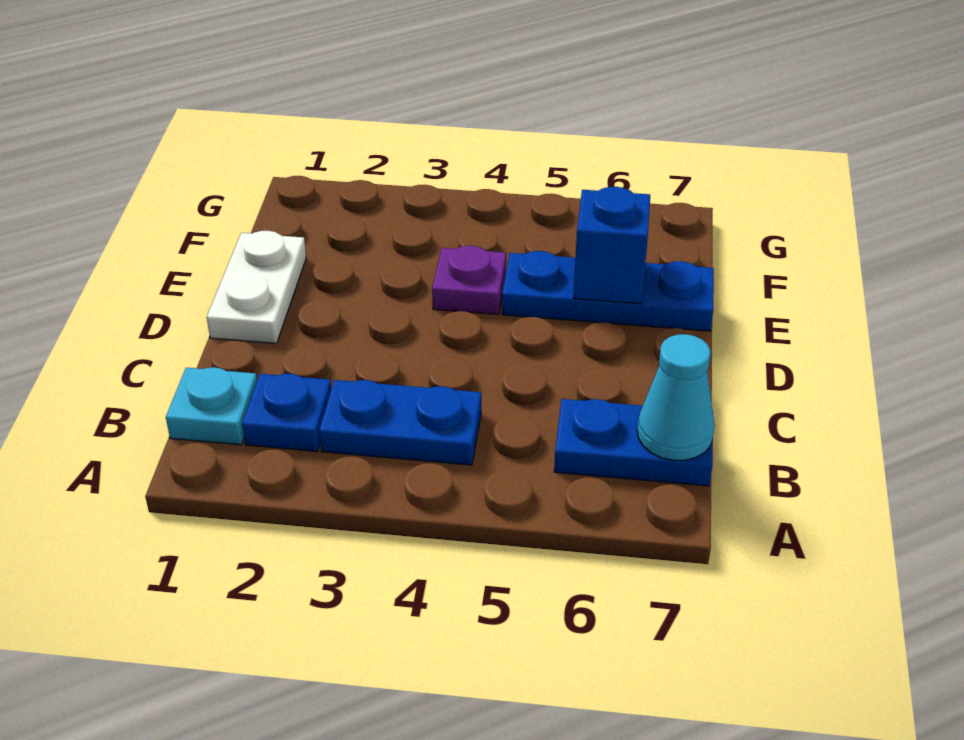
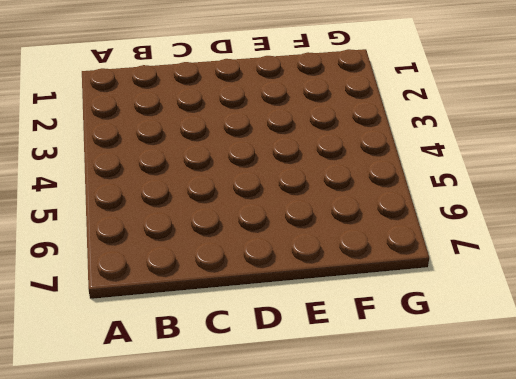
none -> cyan 1x1 plate [166,367,257,445]
none -> blue 1x1 plate [242,374,331,451]

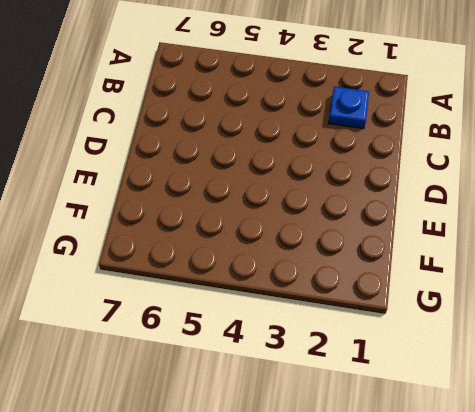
none -> cyan 1x1 plate [166,367,257,445]
none -> blue 1x2 plate [319,380,481,465]

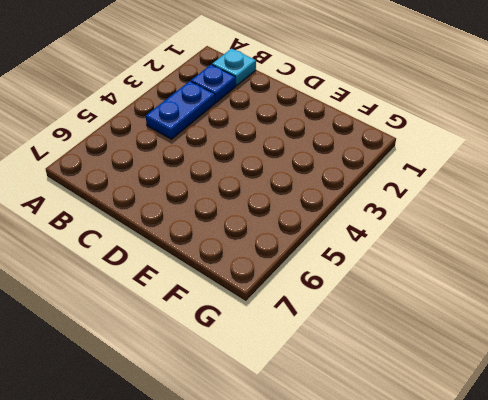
none -> blue 1x2 plate [554,399,713,486]
none -> white 1x2 plate [207,231,306,344]

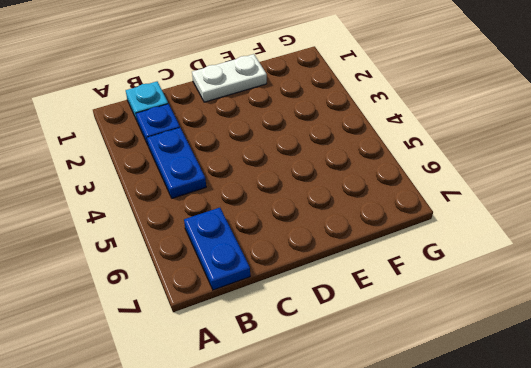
none -> purple 1x1 plate [432,246,506,315]
none -> blue 1x3 plate [502,251,714,331]

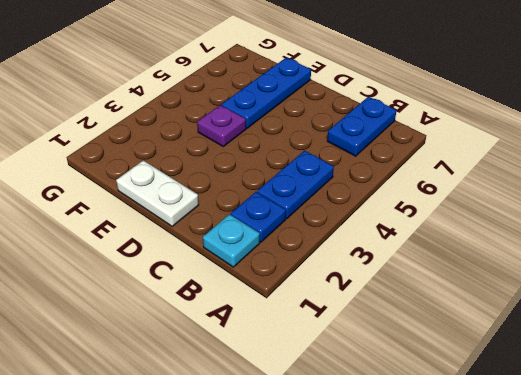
none -> cyan 1x1 cone [637,334,715,460]
none -> blue 1x1 brick [573,187,650,304]

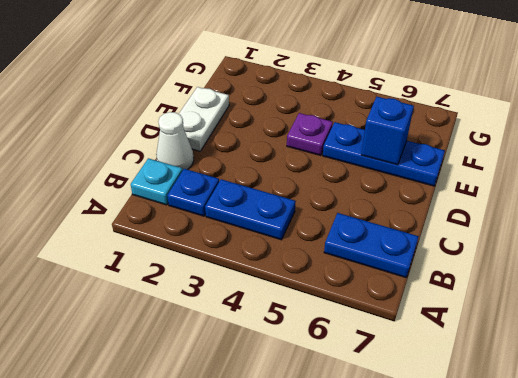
white 1x1 cone [156,112,194,170] -> none
none -> cyan 1x1 cone [637,334,715,460]

